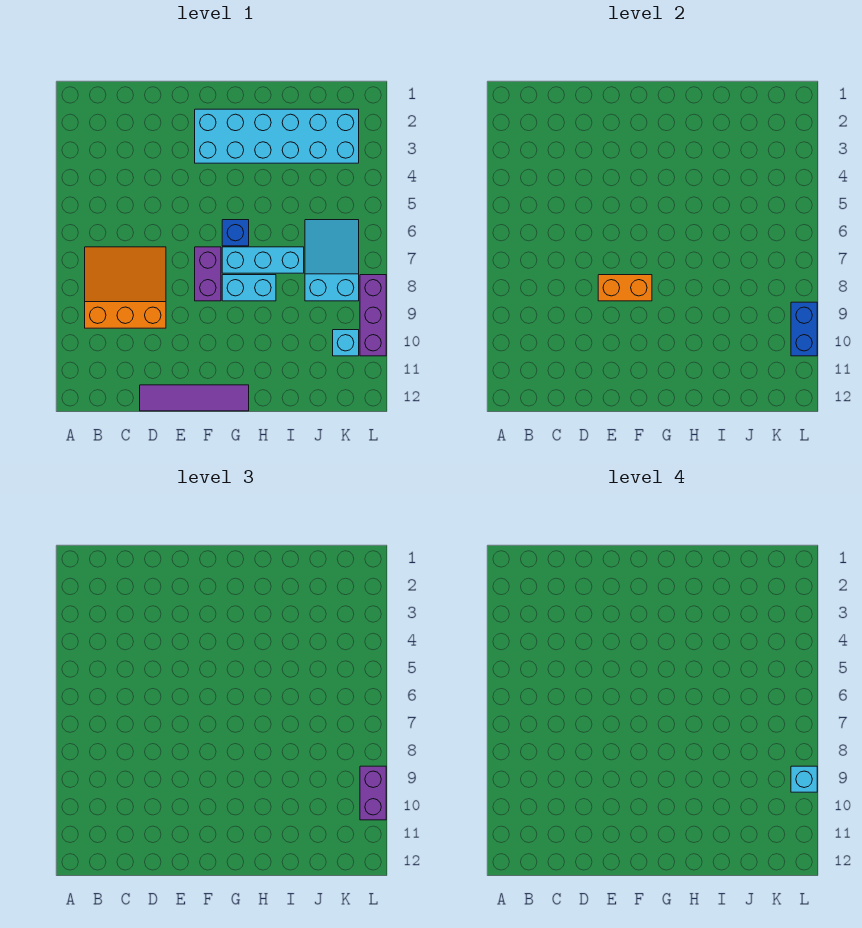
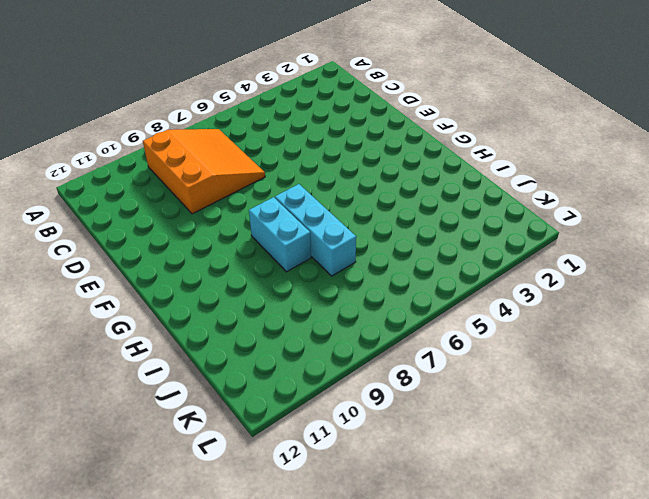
none -> purple 1x4 tile [140,385,249,411]
none -> cyan 2x6 brick [195,109,359,163]
none -> purple 1x2 brick [195,247,221,301]

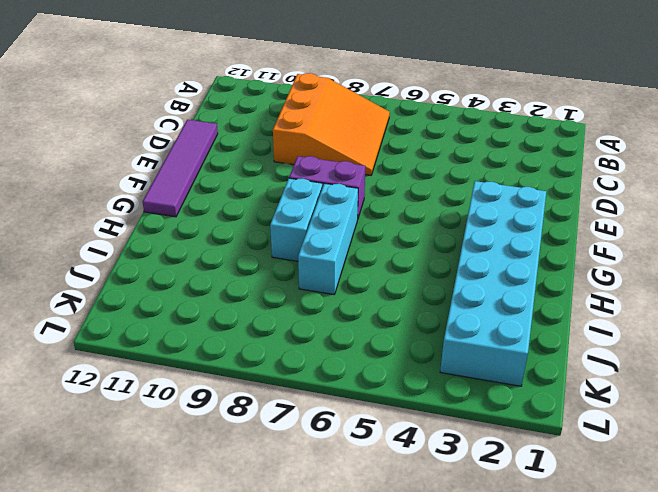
none -> blue 1x1 brick [222,220,249,246]
none -> cyan 2x3 slope [305,220,359,301]
none -> cyan 1x1 brick [333,330,359,356]

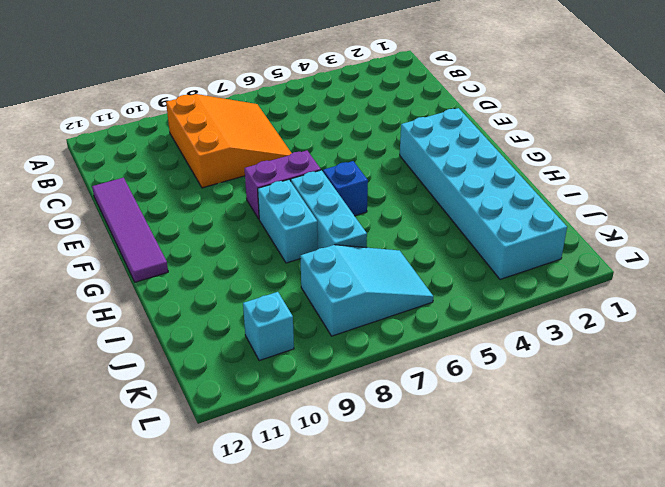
none -> purple 1x3 brick [360,275,386,356]
none -> orange 1x2 brick [598,275,652,301]
none -> blue 1x2 brick [791,302,817,356]

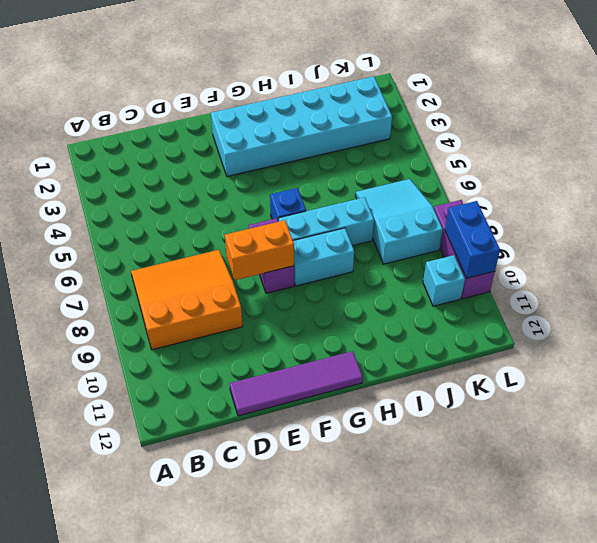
none -> purple 1x2 brick [360,766,386,820]
none -> cyan 1x1 brick [791,766,817,792]

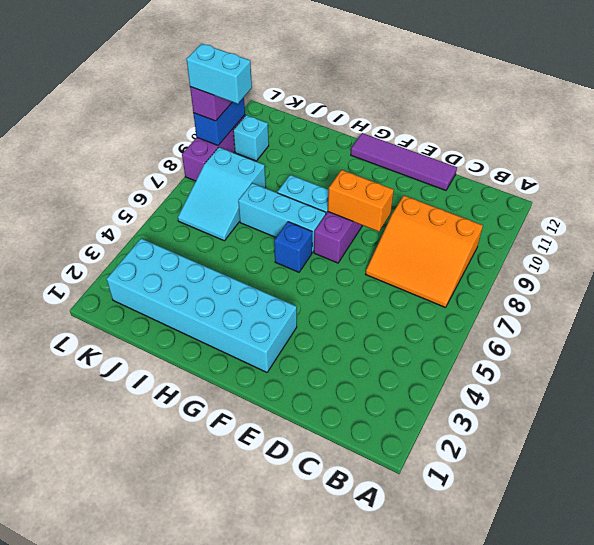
cyan 1x2 brick [187,44,252,104] -> cyan 1x1 brick [791,766,817,792]

